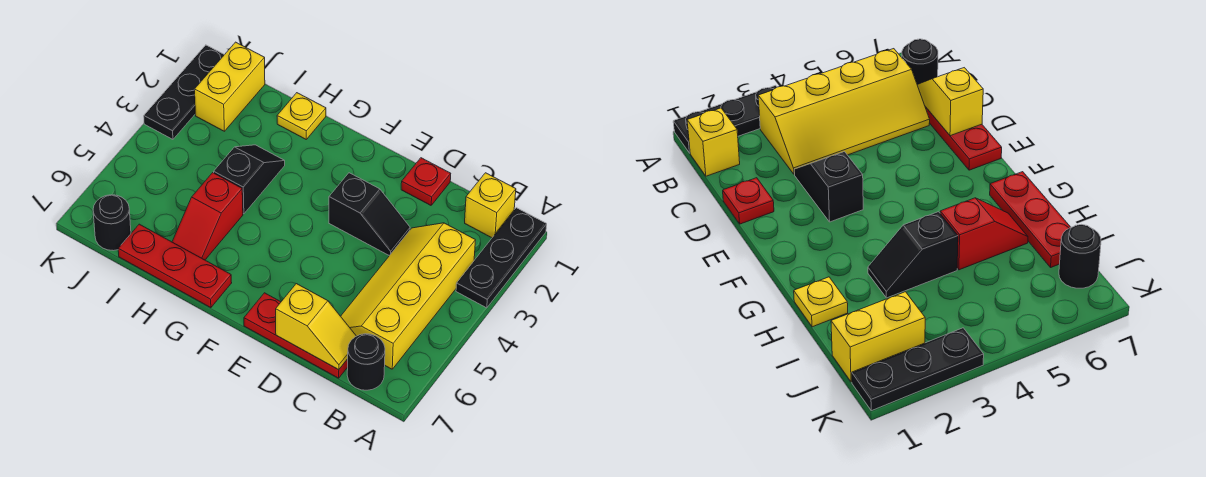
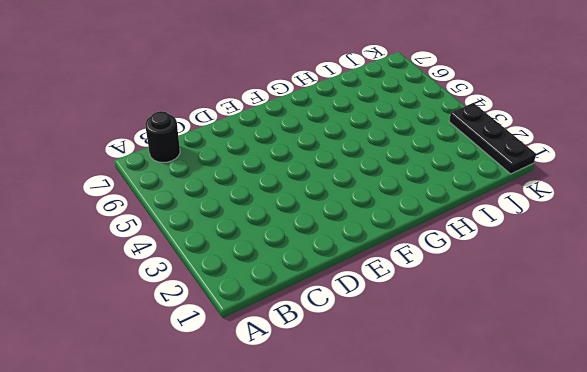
none -> black 1x3 plate [456,208,547,308]
none -> yellow 1x1 brick [465,173,516,238]
none -> yellow 2x4 slope [341,223,476,369]

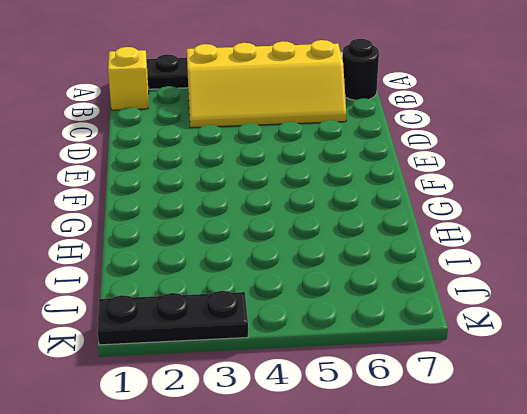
none -> red 1x3 plate [244,293,348,378]
none -> red 1x1 plate [401,158,451,205]
none -> black 1x2 slope [329,173,410,256]

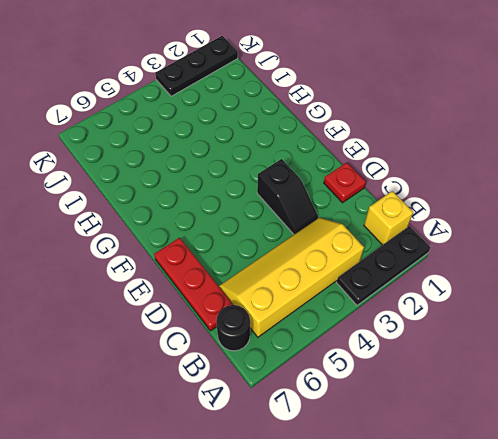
none -> red 1x3 plate [118,224,232,308]
none -> yellow 1x1 plate [277,93,326,139]
none -> black 1x2 slope [214,145,285,214]

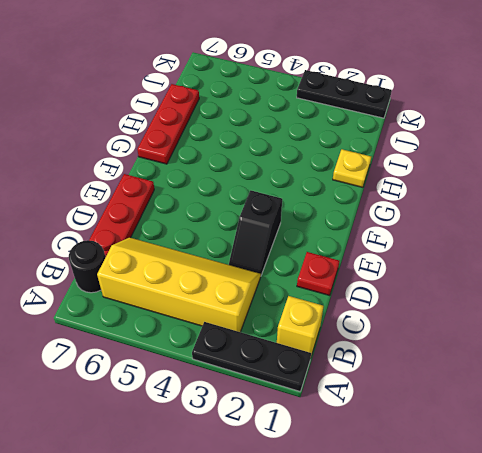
none -> black 1x2 slope [214,145,285,214]
none -> red 1x2 slope [172,173,243,260]
none -> yellow 1x2 brick [195,42,265,131]

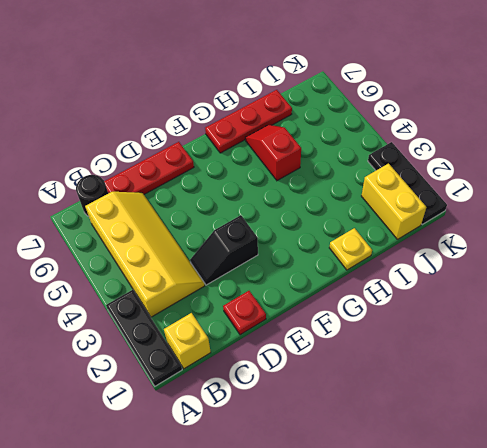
none -> black 1x2 slope [214,145,285,214]
none -> black 1x1 round brick [93,195,131,251]
none -> yellow 1x2 slope [276,284,356,370]

